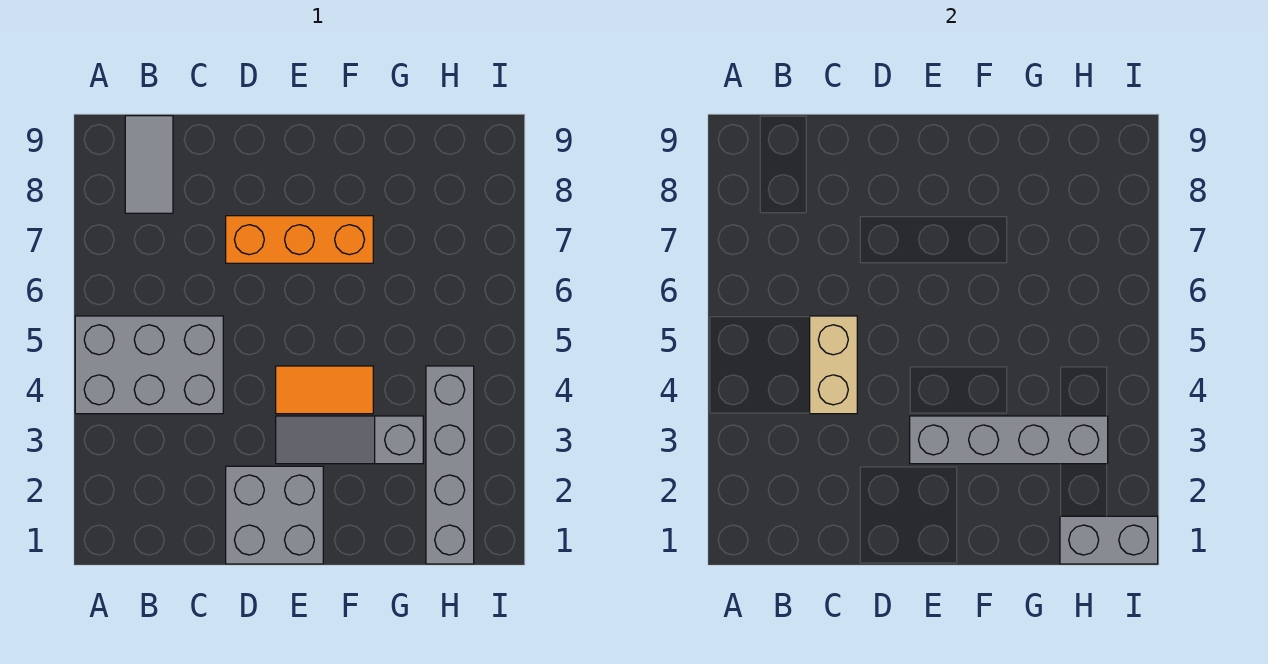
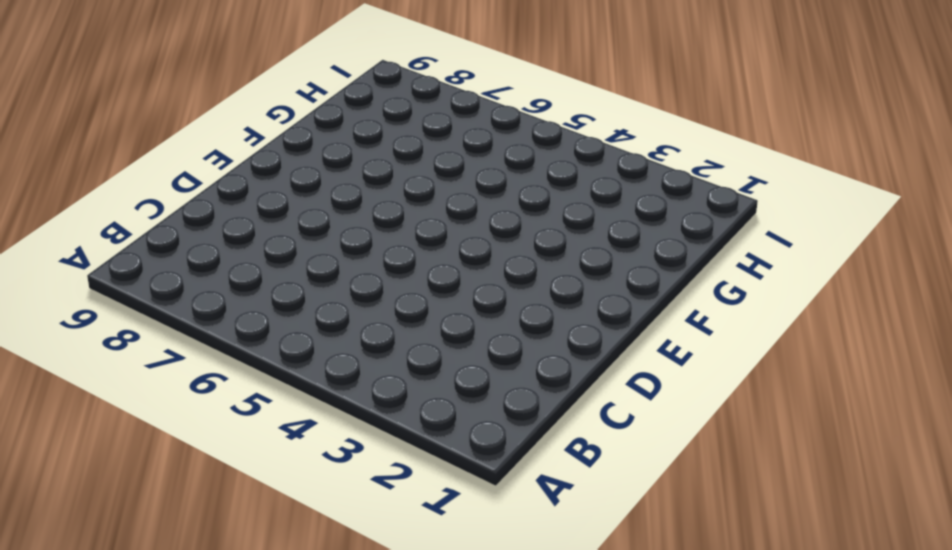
none -> grey 2x3 brick [75,316,223,414]
none -> grey 1x2 tile [125,116,173,213]

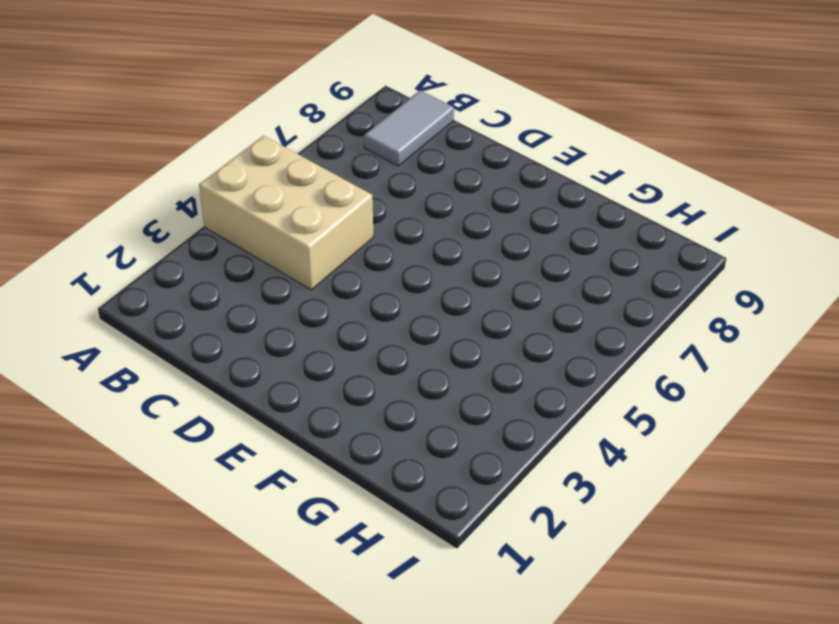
tan 2x3 brick [199,136,373,290] -> grey 2x3 brick [75,316,223,414]
none -> grey 2x2 brick [226,466,323,564]
none -> orange 1x3 brick [226,216,373,263]

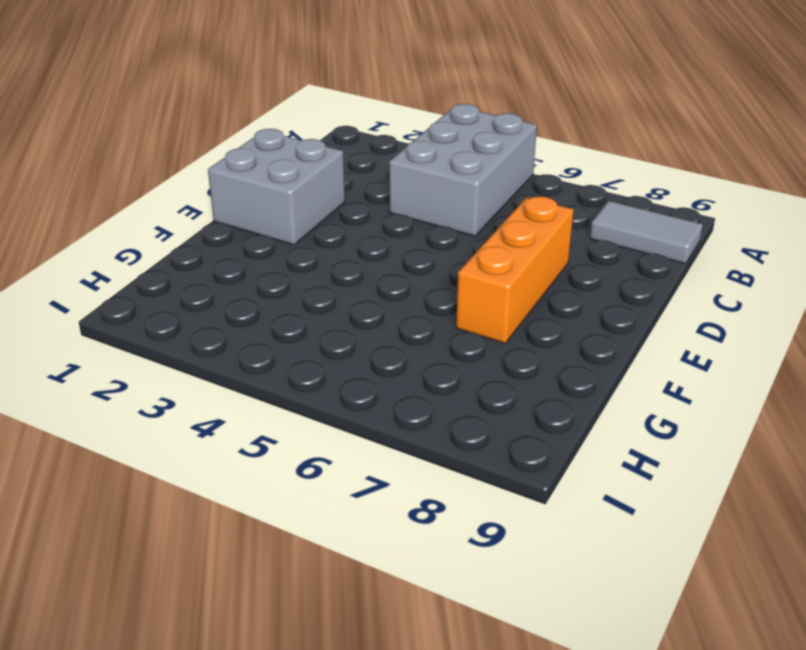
none -> grey 1x3 slope [276,416,423,464]
none -> orange 1x2 tile [276,366,373,414]

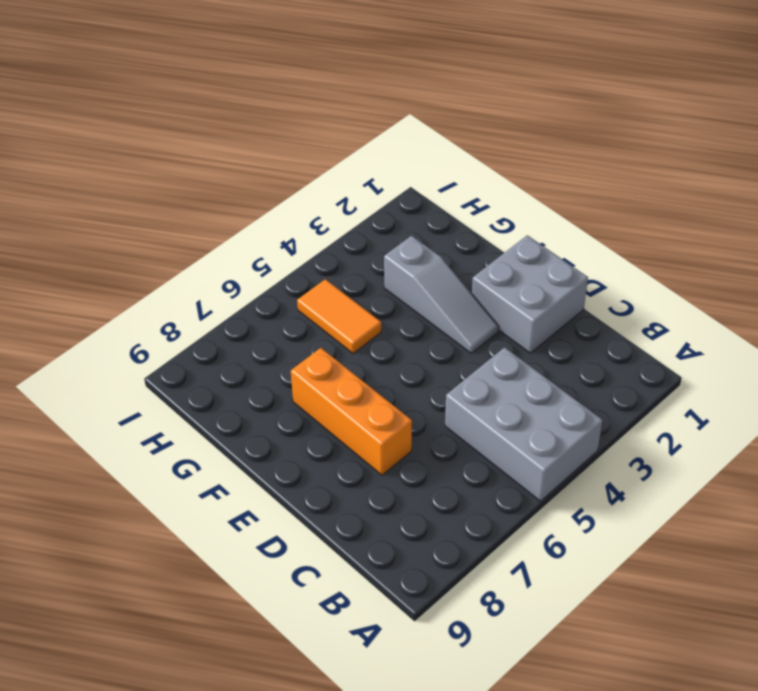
orange 1x2 tile [297,279,381,354] -> orange 1x2 tile moved to [276,366,373,414]
none -> grey 1x2 tile [125,116,173,213]
none -> grey 1x4 brick [426,366,474,564]

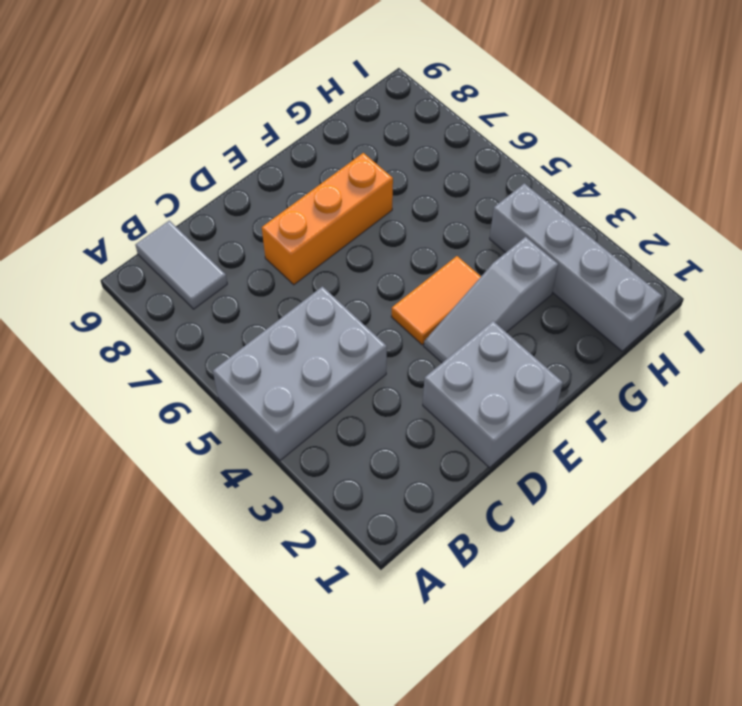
none -> tan 1x2 brick [810,316,857,414]
none -> grey 1x4 brick [910,416,1108,464]

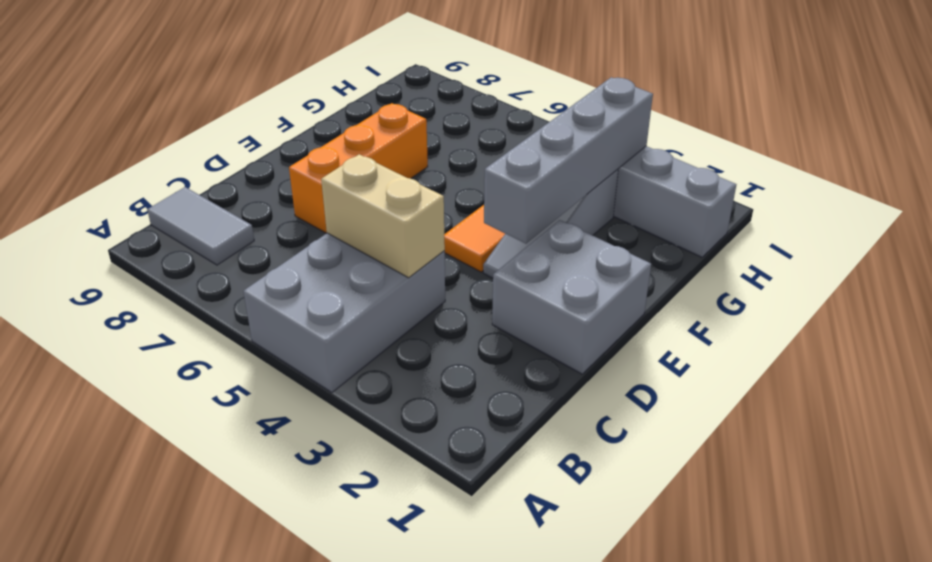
none -> grey 1x2 brick [1060,516,1158,564]

